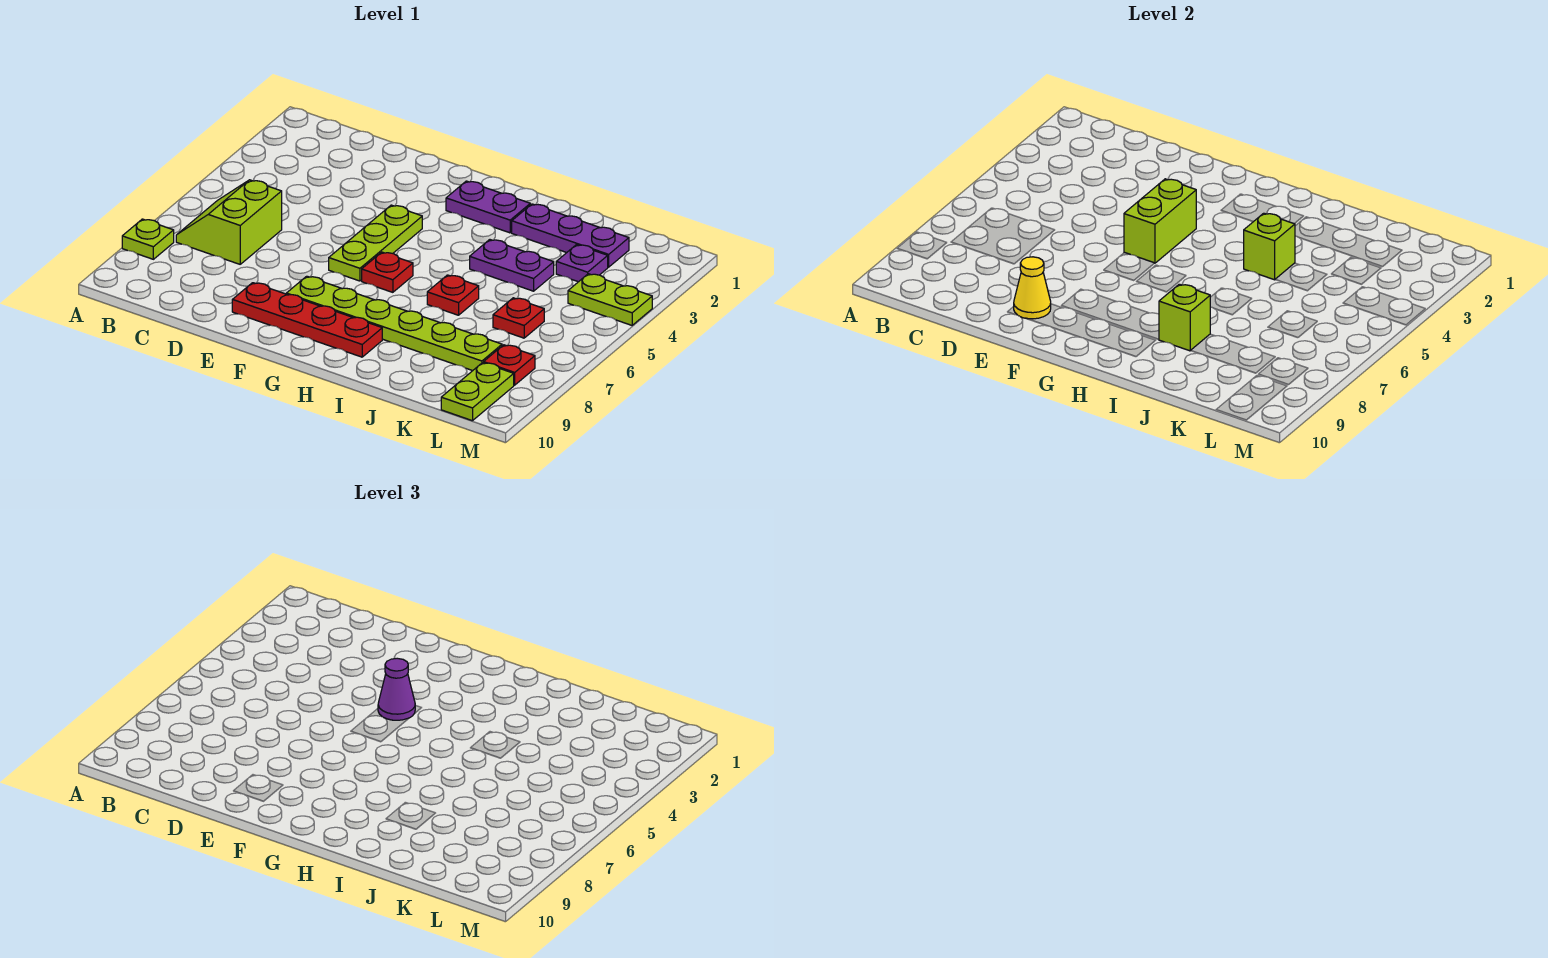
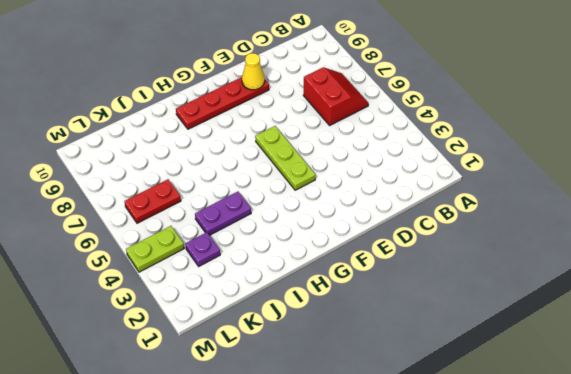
red 2x2 slope [303,67,368,125] -> lime 2x2 slope [176,180,282,264]
red 1x2 plate [124,179,181,223] -> red 1x1 plate [493,298,544,338]
none -> lime 1x1 plate [122,219,174,259]
none -> lime 1x6 plate [286,276,502,371]
none -> purple 1x2 plate [446,181,530,233]

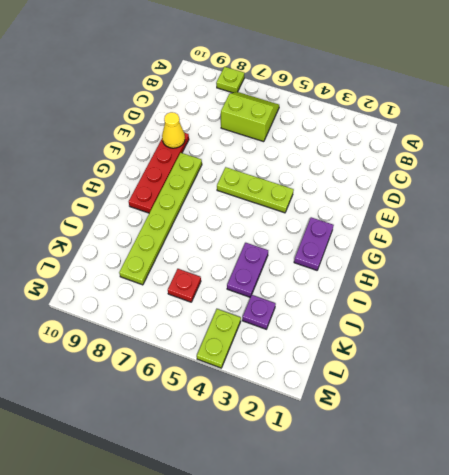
none -> red 1x1 plate [362,252,413,292]
none -> purple 1x3 plate [512,204,629,267]
none -> red 1x1 plate [427,275,479,315]

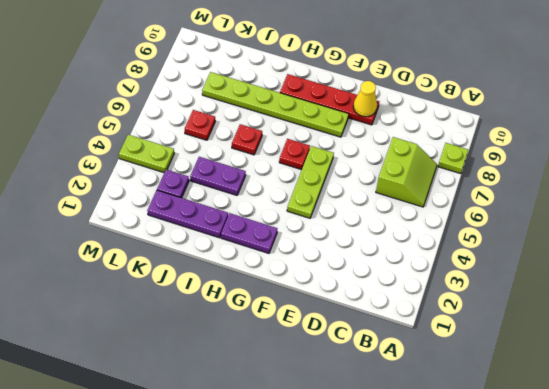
none -> red 1x1 plate [484,345,535,385]
none -> lime 1x2 plate [441,363,514,421]
none -> lime 1x2 brick [1124,179,1196,263]

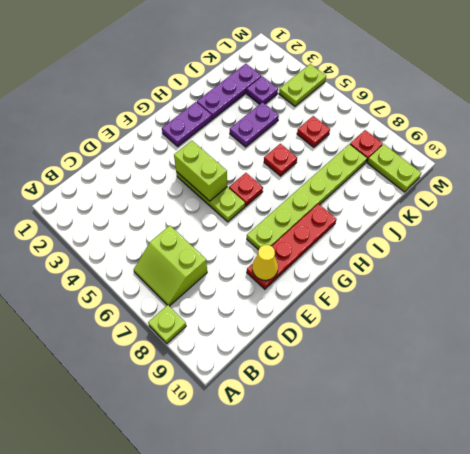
none -> lime 1x1 brick [1244,213,1295,280]
none -> lime 1x1 brick [1159,284,1210,351]
none -> purple 1x1 cone [378,658,415,720]

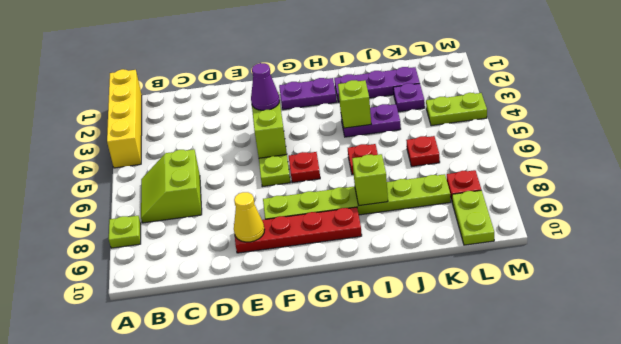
yellow 1x4 brick [107,69,142,168] -> none

